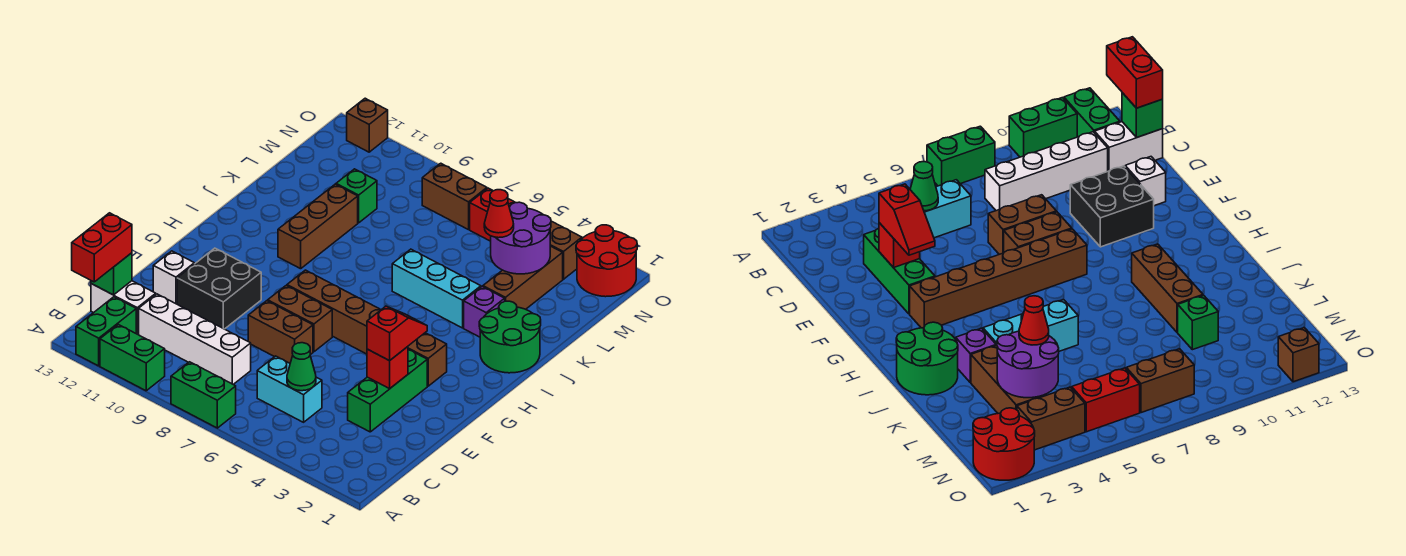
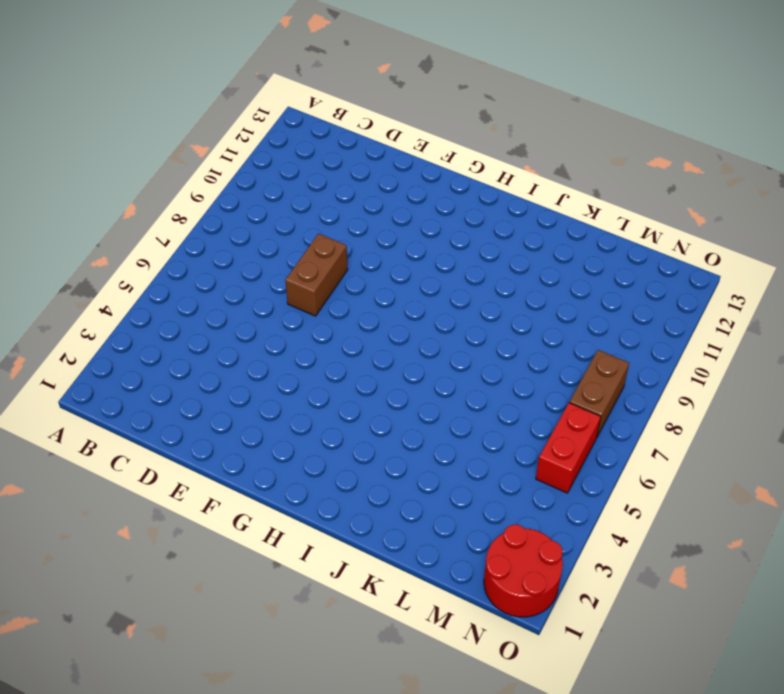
none -> green 1x2 brick [171,362,236,428]
none -> green 1x2 brick [100,324,165,391]
none -> green 1x2 brick [76,297,136,366]
none -> cyan 1x2 brick [257,356,322,422]

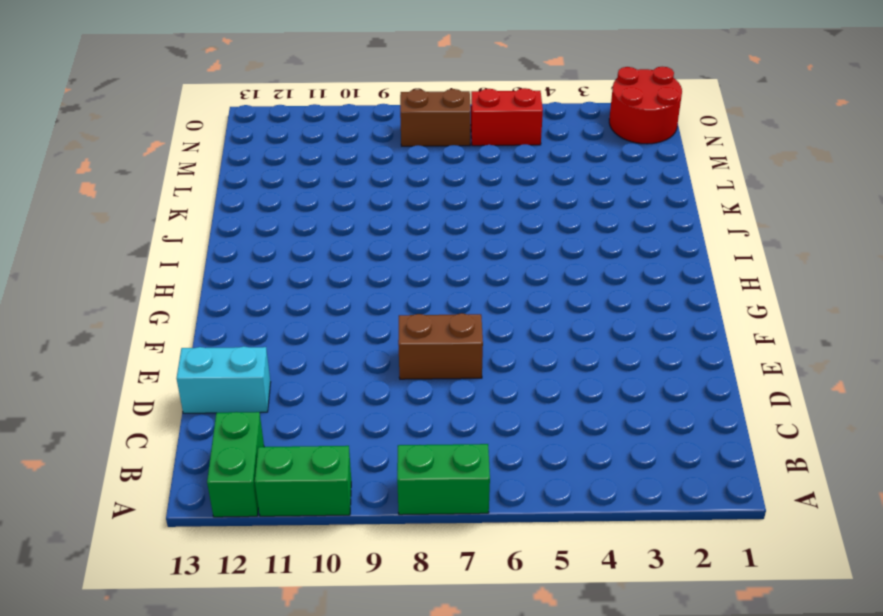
cyan 1x2 brick [177,347,271,413] -> cyan 1x2 brick moved to [257,356,322,422]
none -> white 1x4 brick [139,294,251,384]
none -> white 1x2 brick [91,281,156,335]
none -> green 1x3 brick [348,349,427,432]
none -> black 2x2 brick [177,248,261,329]

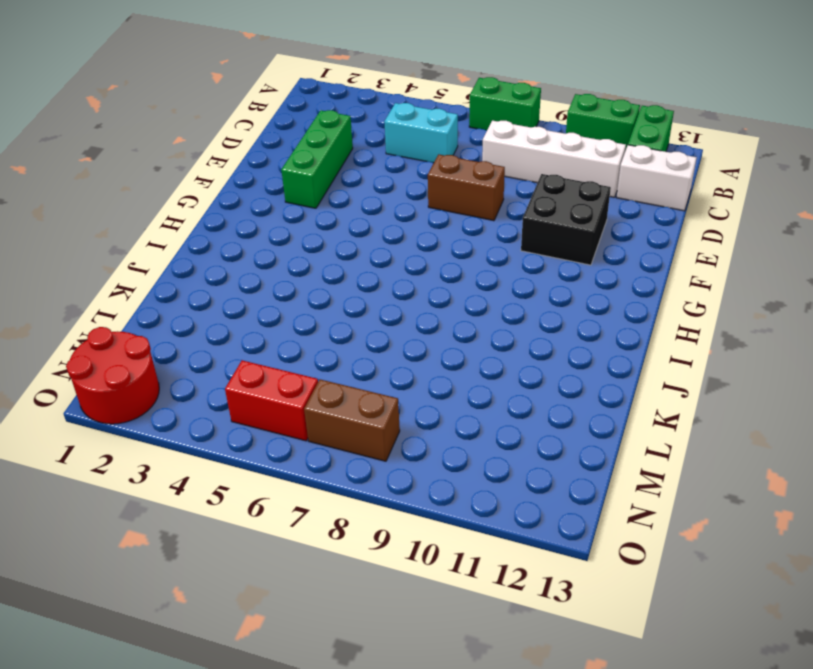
none -> white 1x1 brick [153,251,194,304]
none -> brown 1x2 brick [268,286,332,352]
none -> brown 1x6 brick [287,270,447,386]
none -> green 2x2 round brick [479,301,541,373]

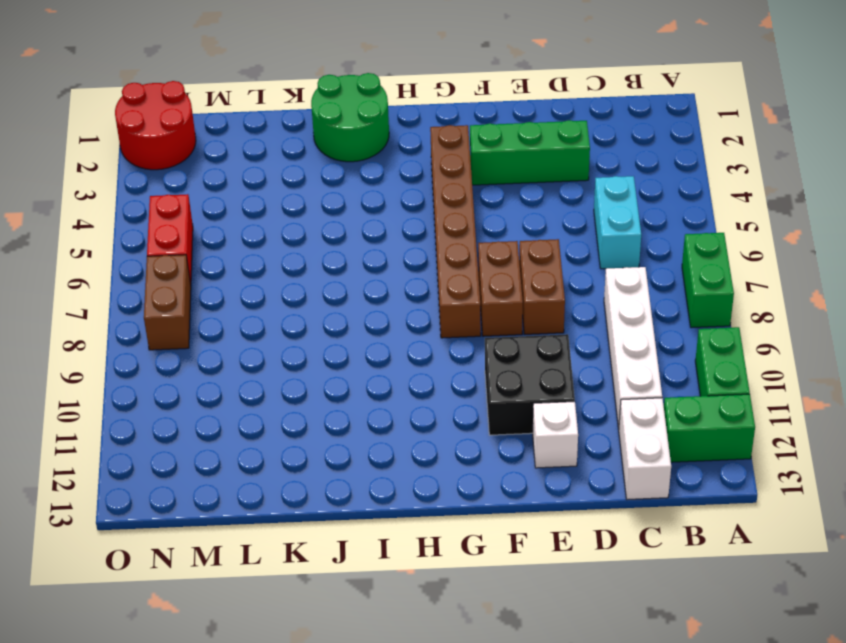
none -> brown 1x3 brick [278,184,358,269]
none -> purple 1x1 brick [464,287,505,337]
none -> cyan 1x3 brick [392,249,481,328]
none -> brown 1x3 brick [483,246,563,309]

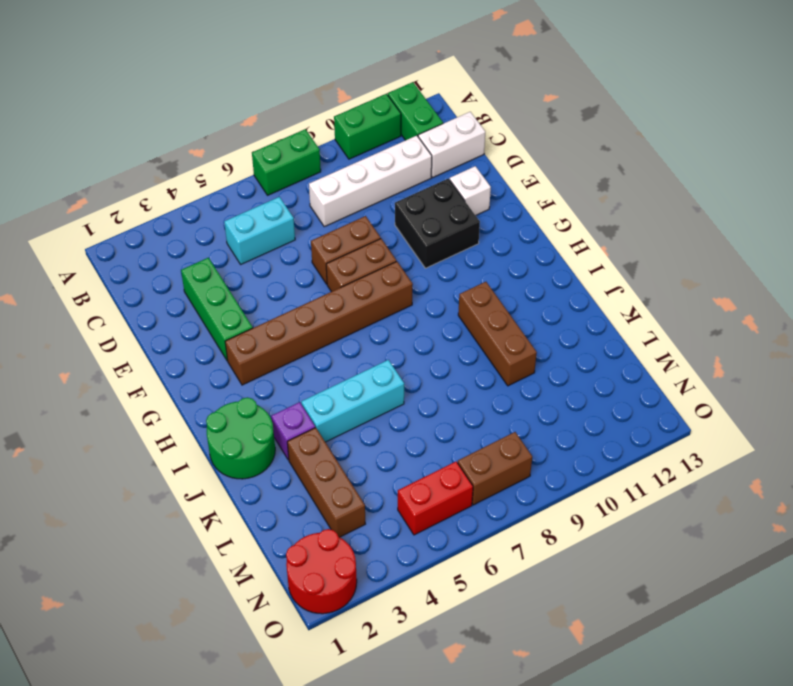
none -> green 1x1 brick [336,169,377,223]
none -> brown 1x2 brick [550,221,582,279]
none -> brown 1x1 brick [347,98,388,152]
none -> green 1x1 cone [287,343,316,391]

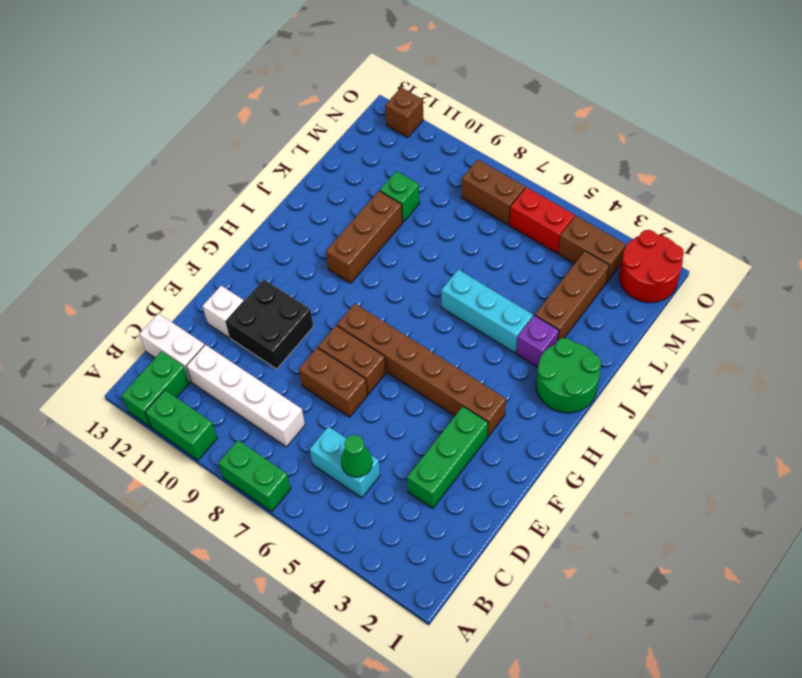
none -> green 1x1 brick [91,253,132,295]
none -> red 1x1 brick [367,347,408,389]
none -> purple 2x2 round brick [491,202,551,274]
none -> red 1x2 brick [72,213,132,282]

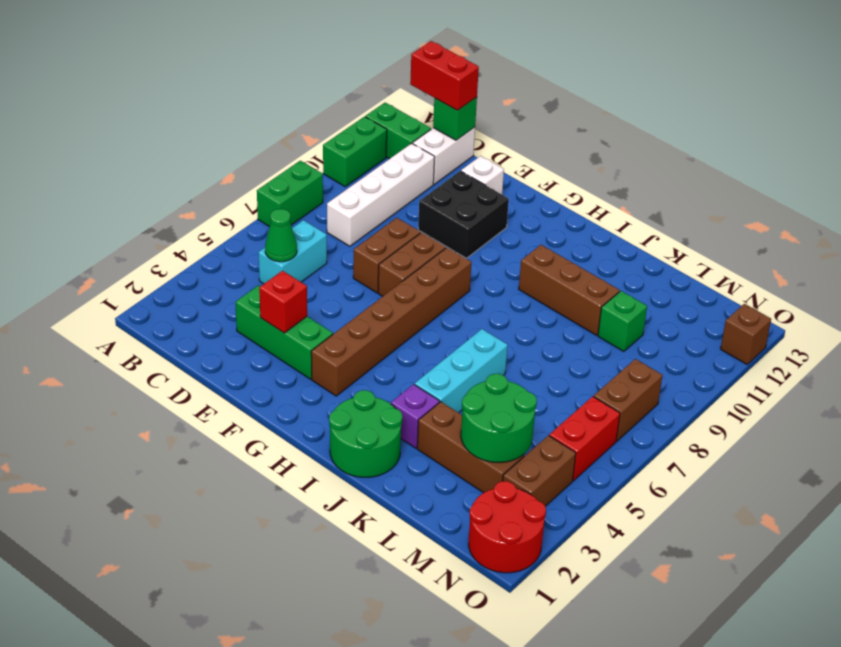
green 2x2 round brick [461,374,537,462] -> purple 2x2 round brick [491,202,551,274]
none -> red 1x2 slope [367,306,427,361]
none -> red 1x1 cone [484,190,514,238]

